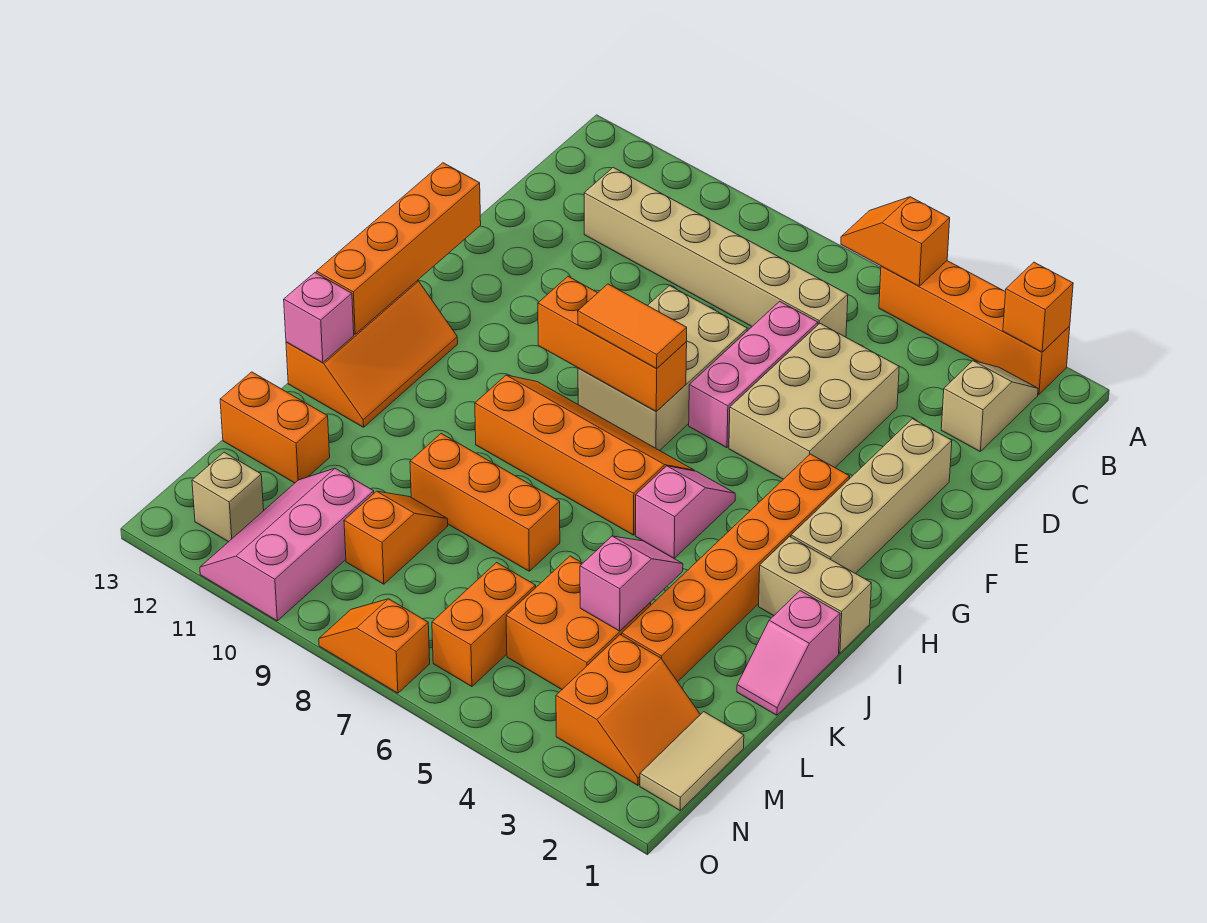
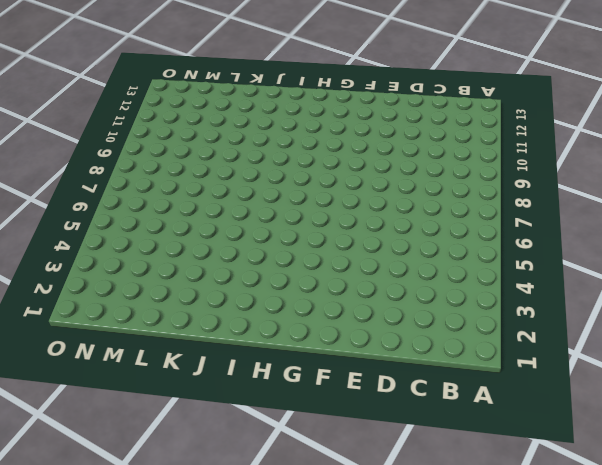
none -> orange 1x4 brick [879,261,1070,395]
none -> tan 1x2 slope [941,361,1038,451]
none -> tan 1x6 brick [584,168,848,337]
none -> tan 2x3 brick [729,324,899,479]

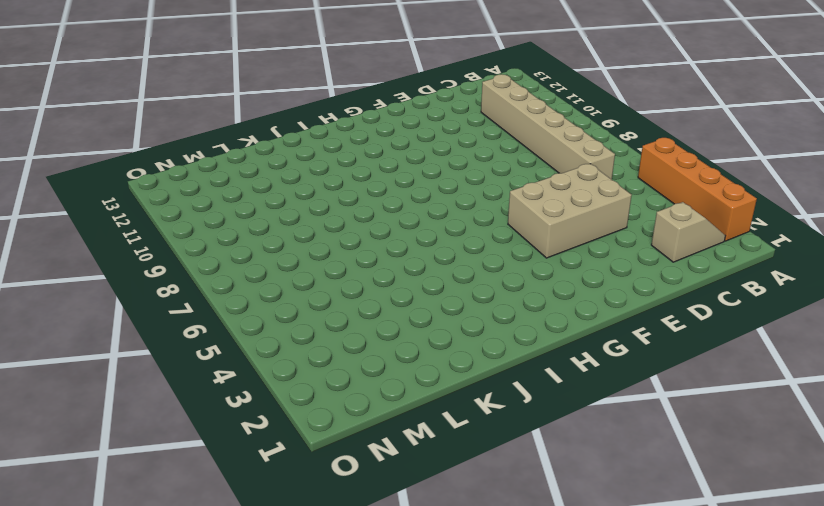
none -> pink 1x3 brick [689,301,818,448]
none -> tan 1x4 brick [791,419,952,574]
none -> tan 2x3 brick [578,286,747,451]
none -> orange 1x6 brick [622,454,850,682]

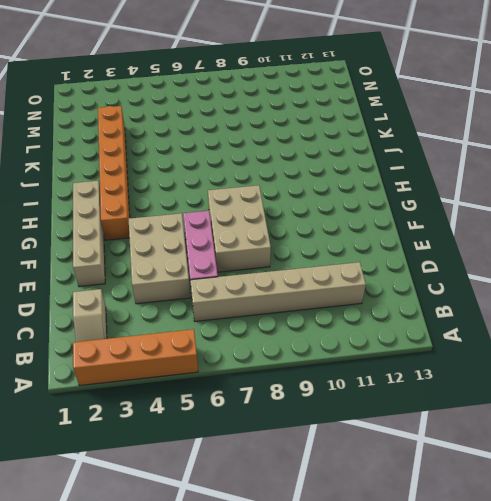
none -> pink 1x2 slope [636,466,735,558]
none -> orange 2x4 slope [475,375,695,535]
none -> orange 2x3 slope [286,280,458,427]
none -> tan 1x2 brick [759,537,871,653]

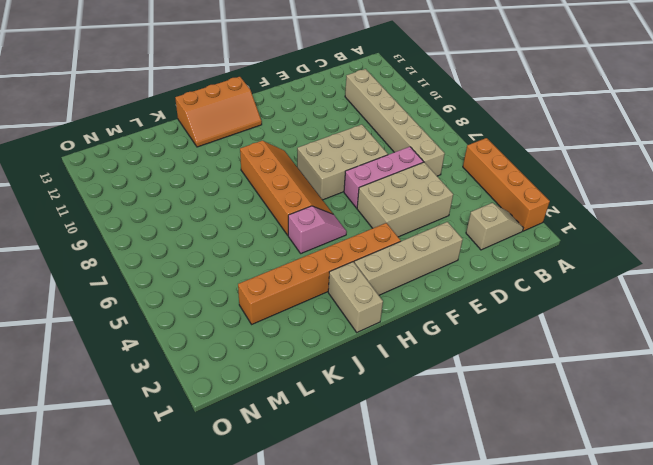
none -> pink 1x2 slope [737,591,840,715]
none -> orange 1x3 brick [410,434,560,571]
none -> orange 2x2 brick [506,556,651,689]
none -> orange 1x2 slope [344,491,448,584]

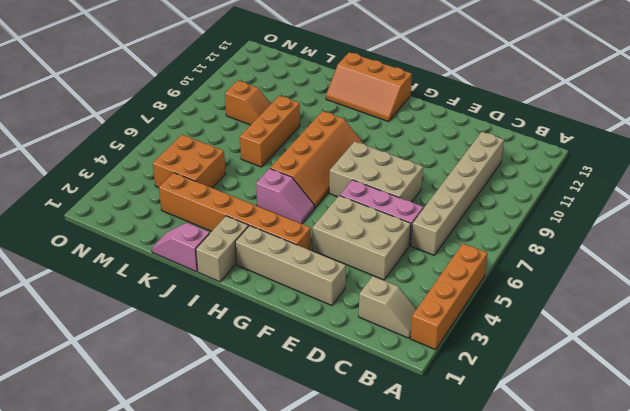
none -> orange 1x2 brick [220,372,330,483]
none -> tan 1x2 tile [640,712,744,810]
none -> orange 2x2 slope [556,635,700,785]
none -> orange 1x2 brick [432,563,536,687]

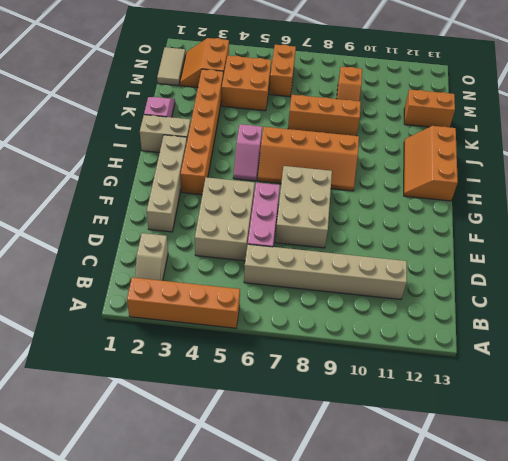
none -> pink 2x3 slope [200,469,374,621]
none -> tan 1x1 brick [192,452,264,542]
none -> orange 1x2 slope [319,599,430,693]
none -> orange 1x1 brick [1003,262,1073,352]

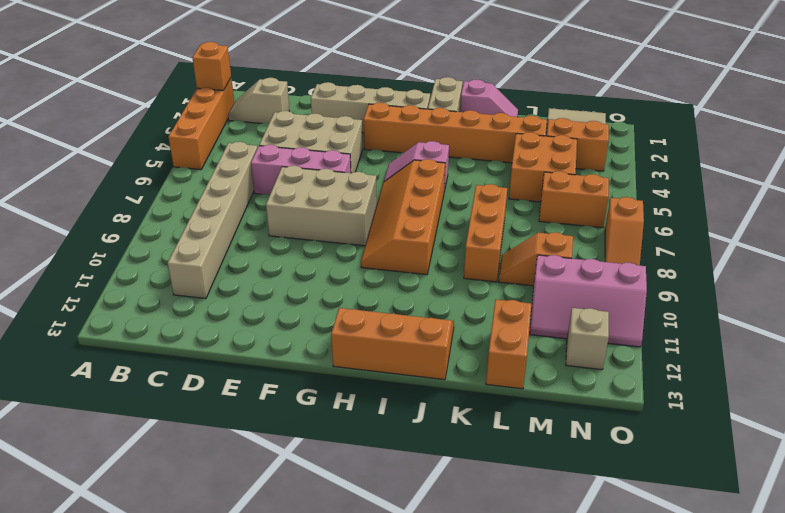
none -> orange 1x2 slope [841,197,950,286]
none -> orange 1x4 brick [316,163,481,334]
none -> orange 1x3 brick [538,277,687,412]
none -> pink 1x1 brick [284,273,354,363]

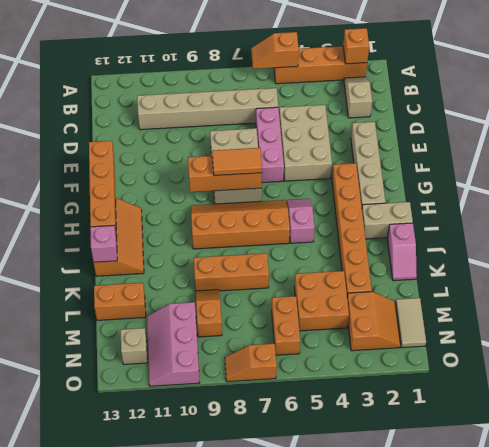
none -> pink 1x2 slope [580,536,683,631]

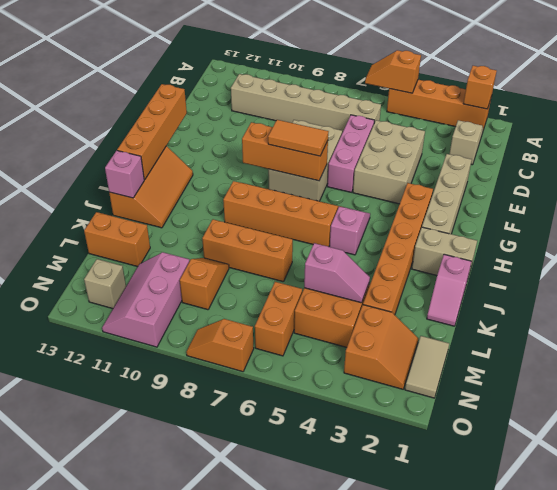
pink 1x2 slope [304,243,370,303] -> pink 1x2 slope turned to [580,536,683,631]

